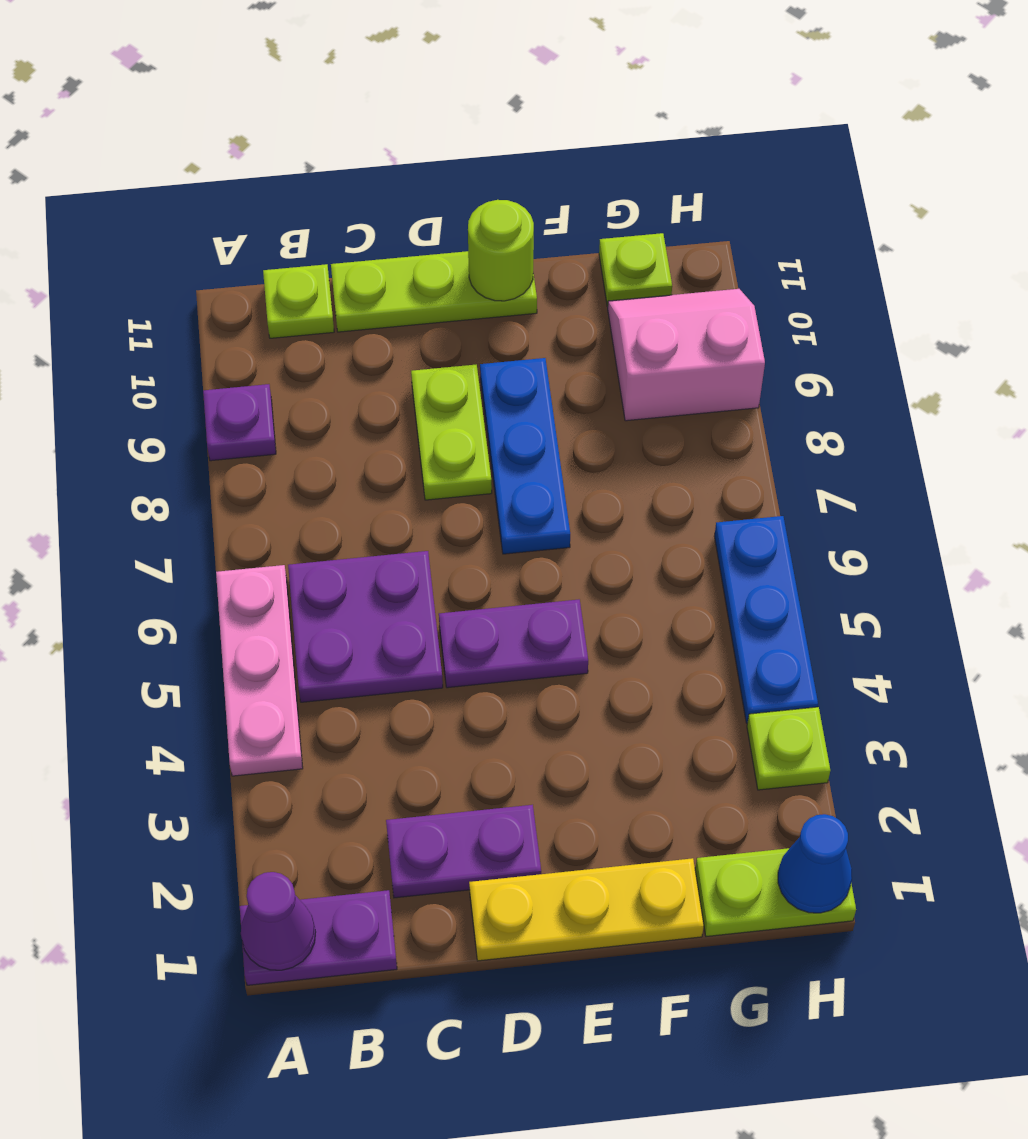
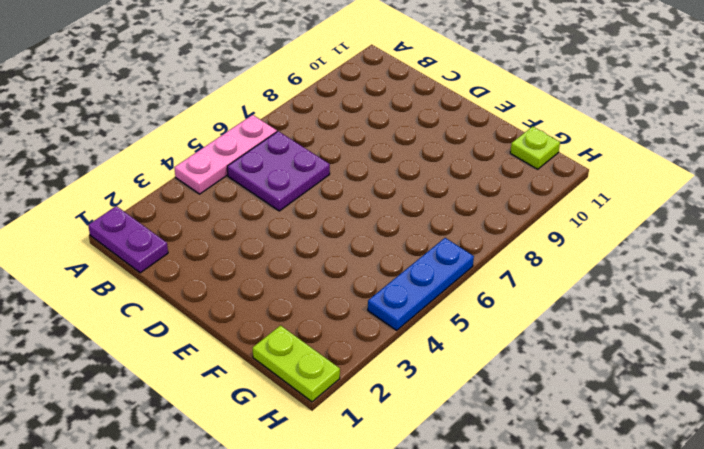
none -> purple 1x1 plate [203,384,276,461]
none -> lime 1x1 plate [263,264,334,338]
none -> purple 1x2 plate [386,805,541,898]

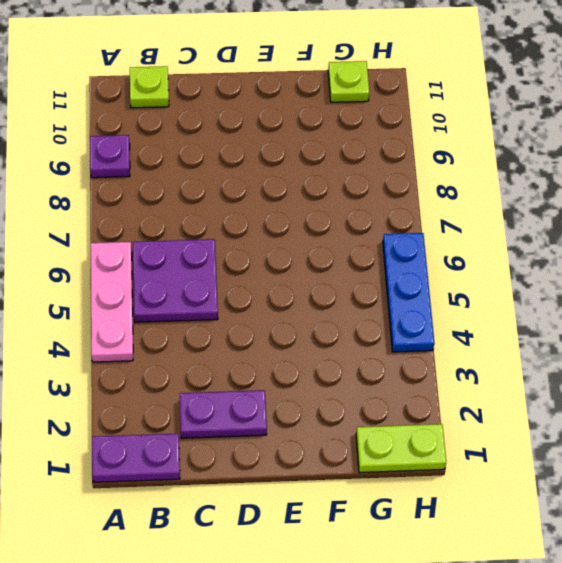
none -> lime 1x3 plate [331,251,537,332]
none -> yellow 1x3 plate [469,858,704,961]
none -> purple 1x2 plate [439,600,588,688]

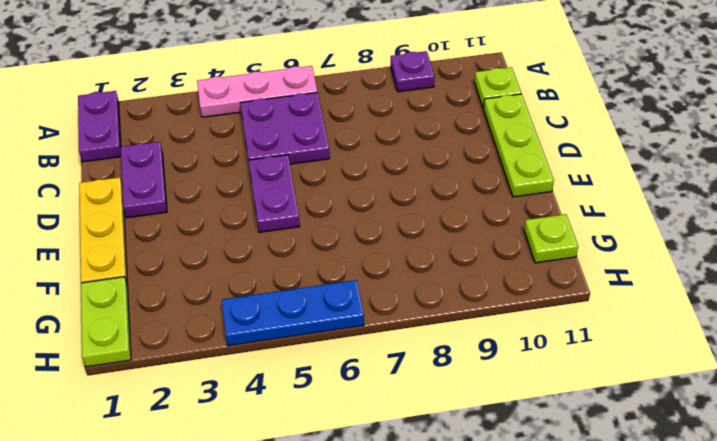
none -> lime 1x2 plate [411,365,492,500]
none -> blue 1x3 plate [480,358,570,554]
none -> pink 2x2 slope [607,289,765,421]

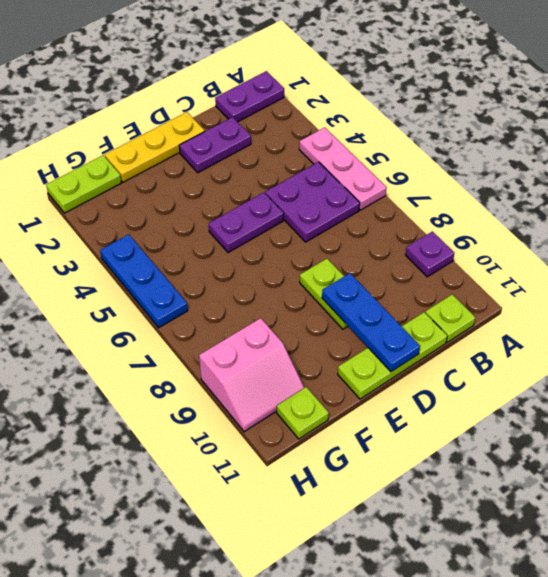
blue 1x3 plate [322,273,420,372] -> blue 1x3 plate moved to [480,358,570,554]
none -> lime 1x1 plate [747,707,830,790]
none -> purple 1x1 cone [241,872,316,970]
none -> lime 1x1 round brick [468,200,534,301]

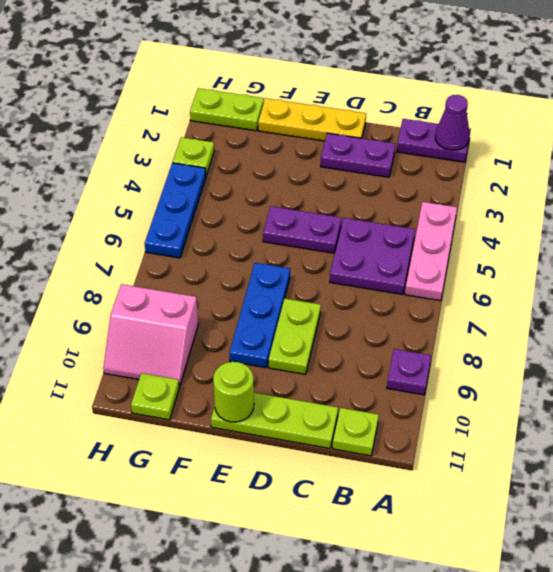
none -> blue 1x1 cone [778,814,852,913]

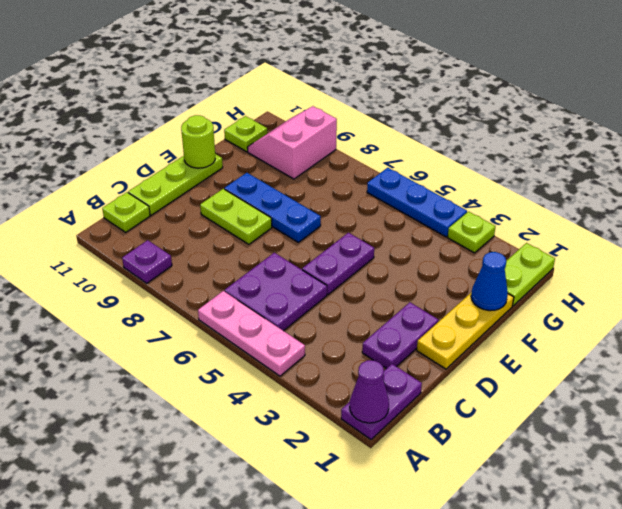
blue 1x1 cone [471,252,508,311] -> blue 1x1 cone moved to [778,814,852,913]

